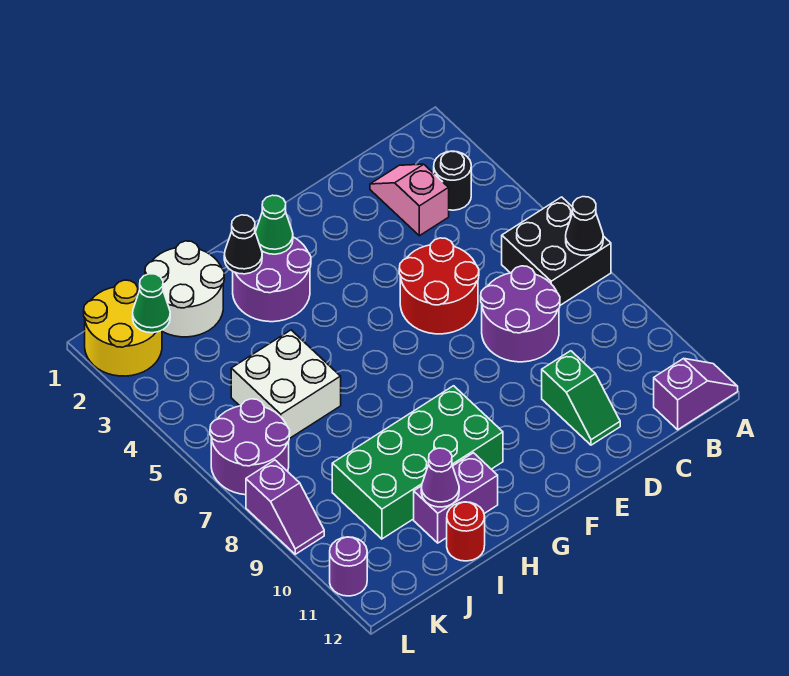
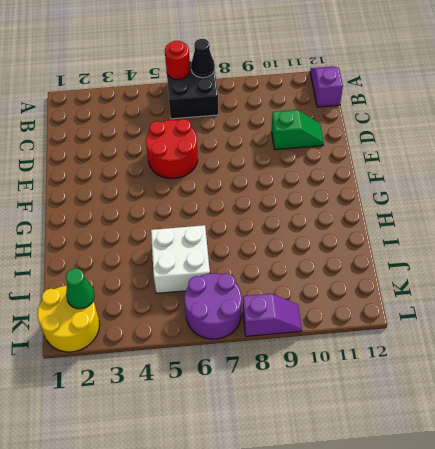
red 1x1 round brick [165,41,190,80] -> red 1x1 round brick moved to [447,502,485,561]
none -> black 1x1 round brick [434,151,471,210]
none -> pink 1x2 slope [370,164,449,236]
none -> purple 2x2 round brick [481,266,560,362]

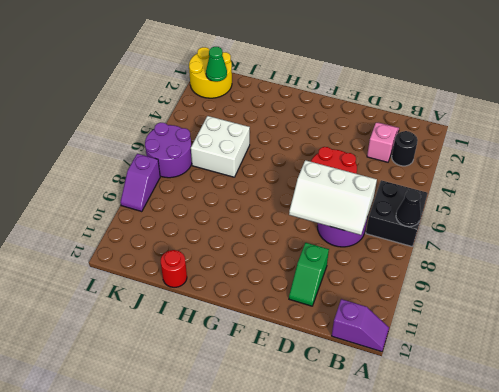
white 2x3 slope [289,160,377,235] -> none
none -> purple 2x2 round brick [233,237,311,322]
none -> green 2x4 brick [332,386,503,539]
none -> purple 1x2 brick [414,453,498,543]

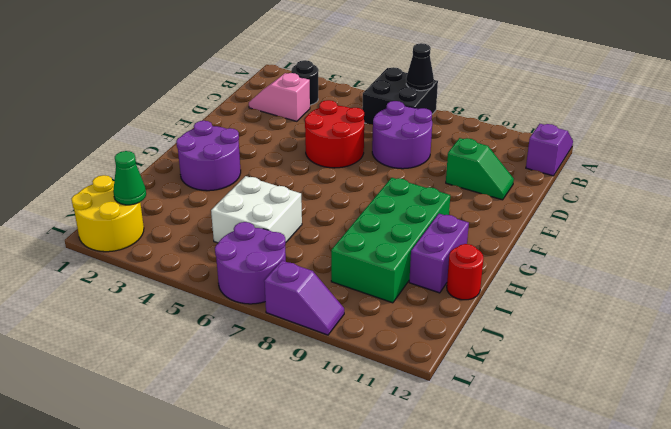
none -> white 2x2 round brick [145,241,224,337]
none -> purple 1x1 round brick [330,537,367,596]
none -> green 1x1 cone [256,195,293,254]

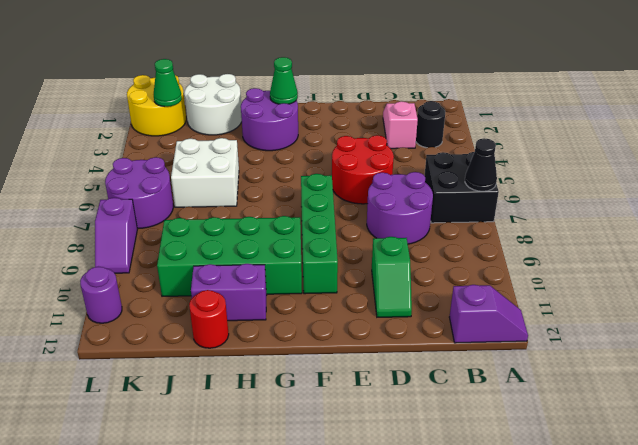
green 1x4 brick [301,174,338,294] -> none
none -> black 1x1 cone [224,215,262,274]
none -> purple 1x1 cone [421,448,459,507]

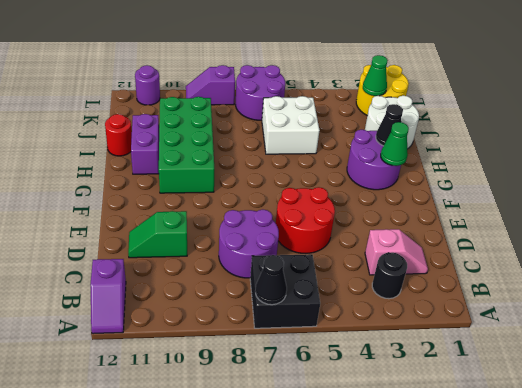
none -> purple 1x1 cone [421,448,459,507]

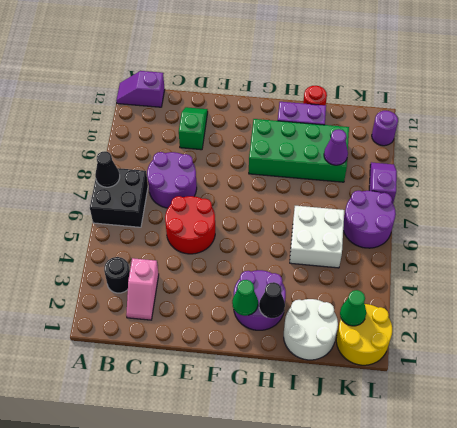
purple 1x1 cone [324,129,348,165] -> purple 1x1 cone moved to [421,448,459,507]

